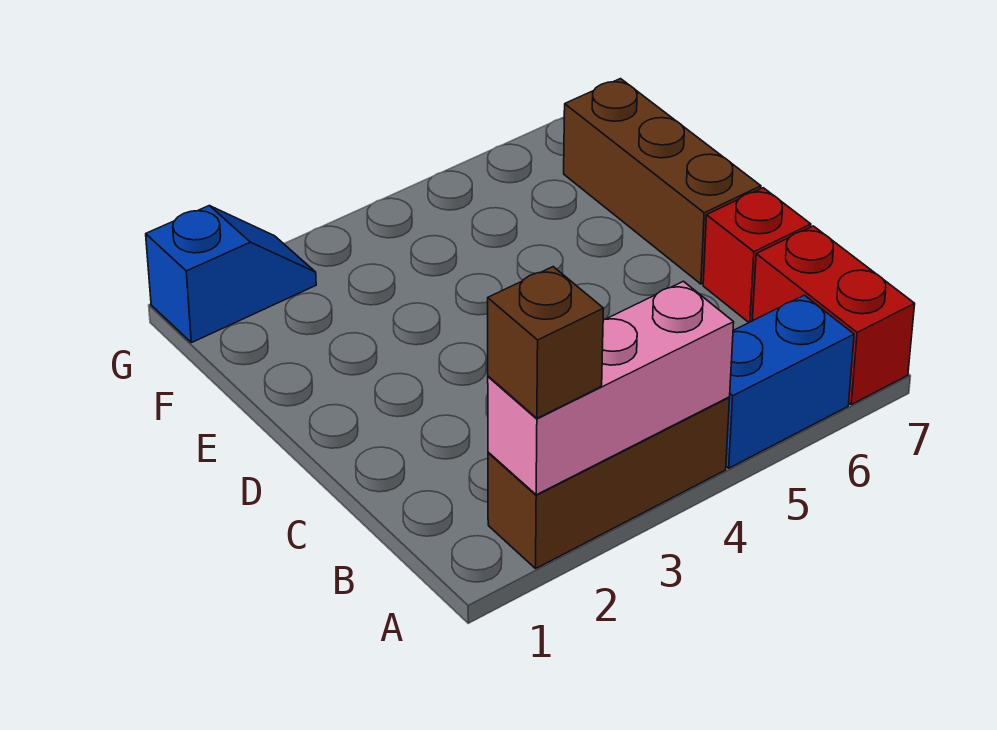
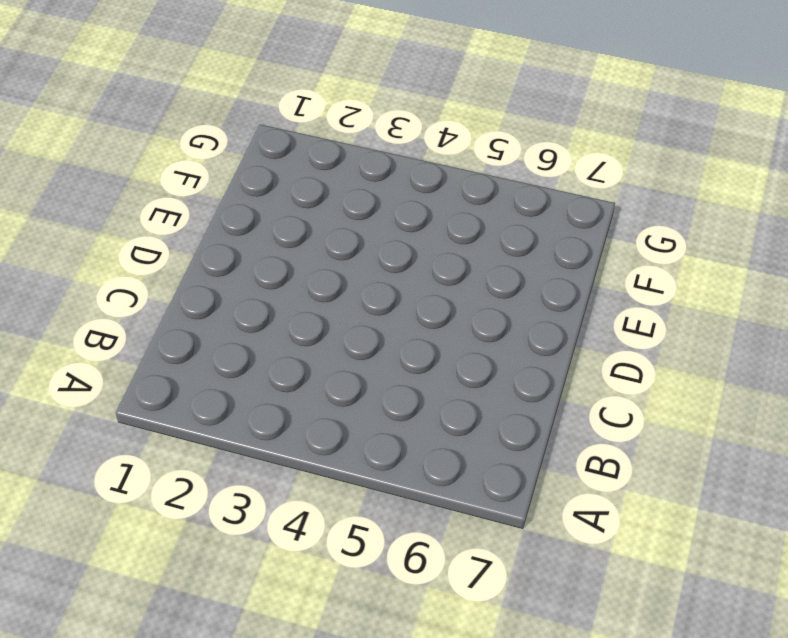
none -> brown 1x3 brick [488,397,730,568]
none -> blue 1x2 brick [726,295,854,468]

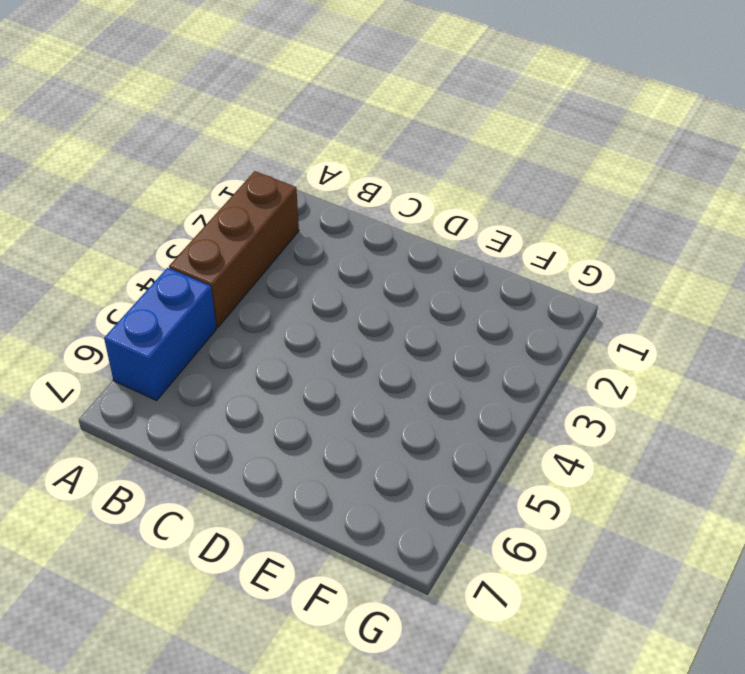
none -> red 1x2 brick [752,226,915,404]
none -> red 1x1 brick [703,188,811,322]

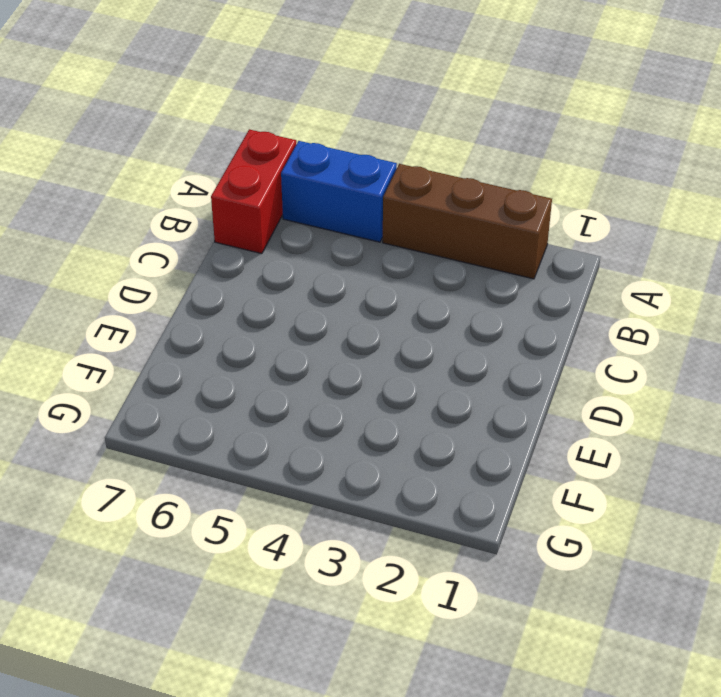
none -> red 1x1 brick [703,188,811,322]
none -> brown 1x3 brick [564,79,761,284]

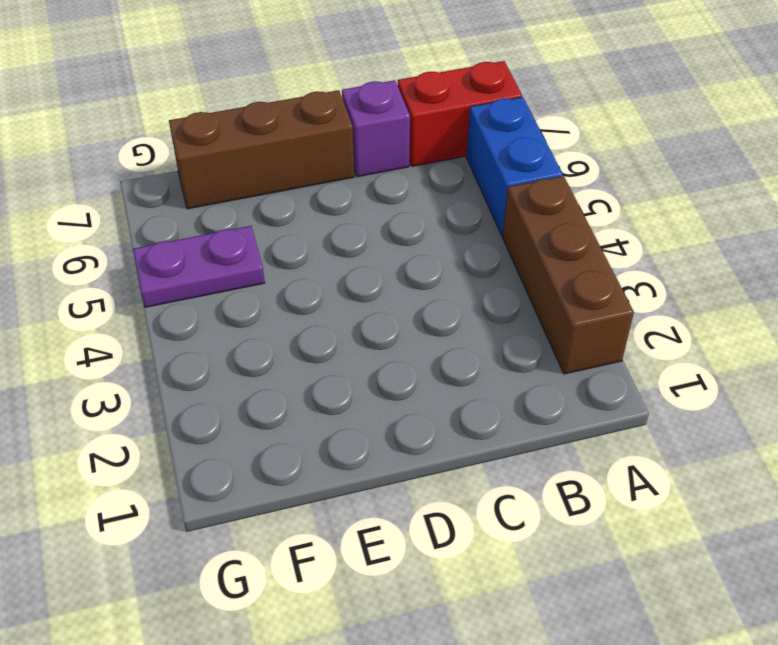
purple 1x1 brick [342,80,410,177] -> red 1x1 brick [703,188,811,322]
purple 1x2 plate [133,226,265,307] -> none
none -> blue 1x2 slope [146,206,316,343]
none -> pink 1x3 brick [488,281,734,495]

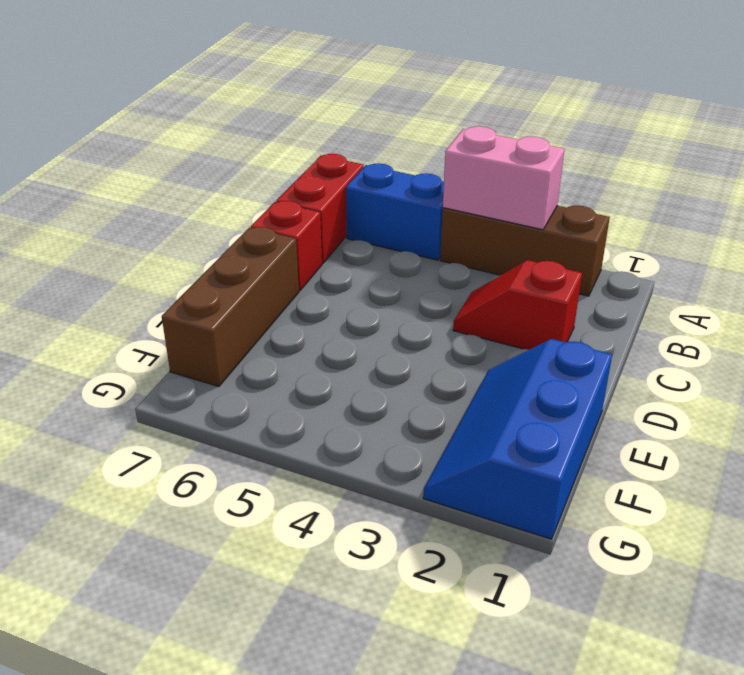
pink 1x2 brick [443,126,565,230] -> pink 1x3 brick [488,281,734,495]
red 1x2 slope [453,260,582,350] -> none
blue 2x3 slope [423,339,612,539] -> blue 1x2 slope [146,206,316,343]
none -> brown 1x1 brick [488,267,604,418]

